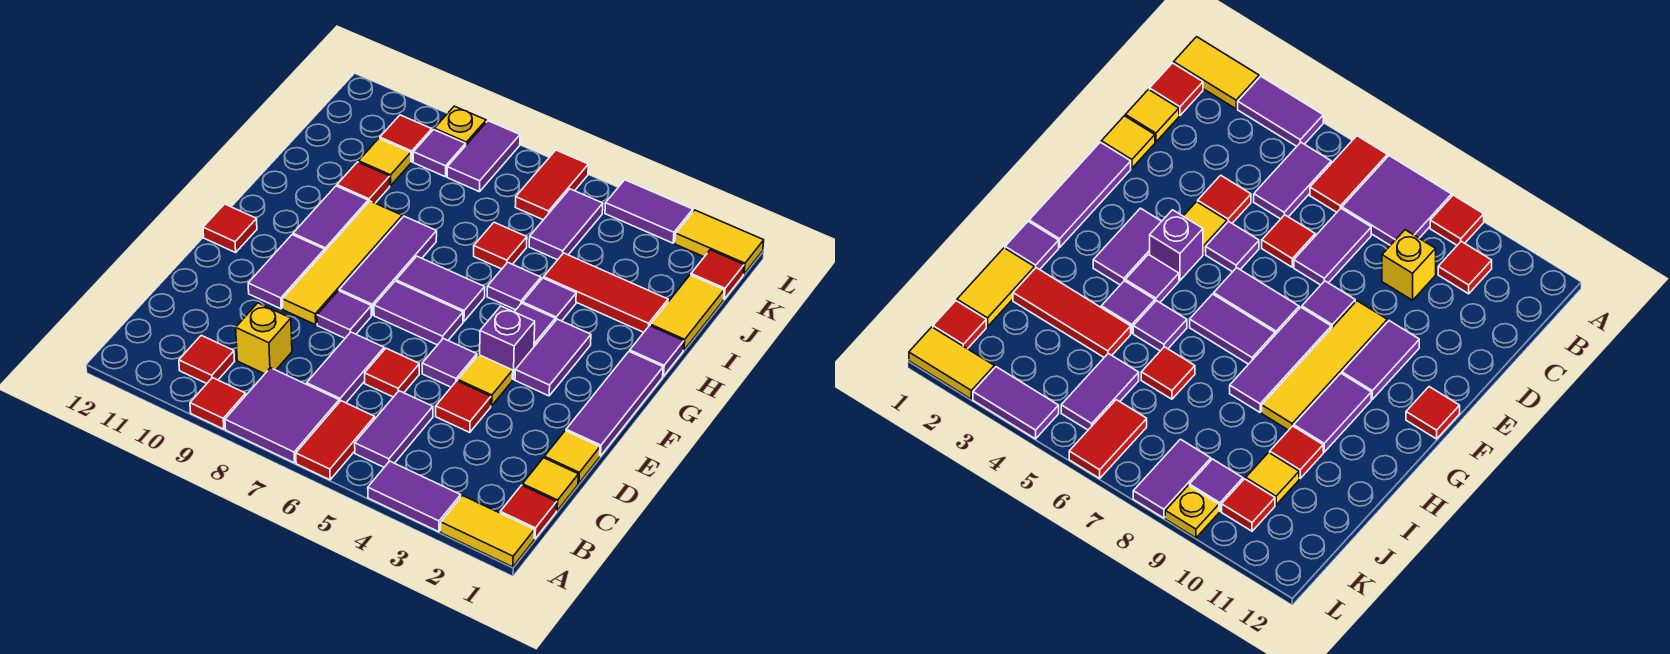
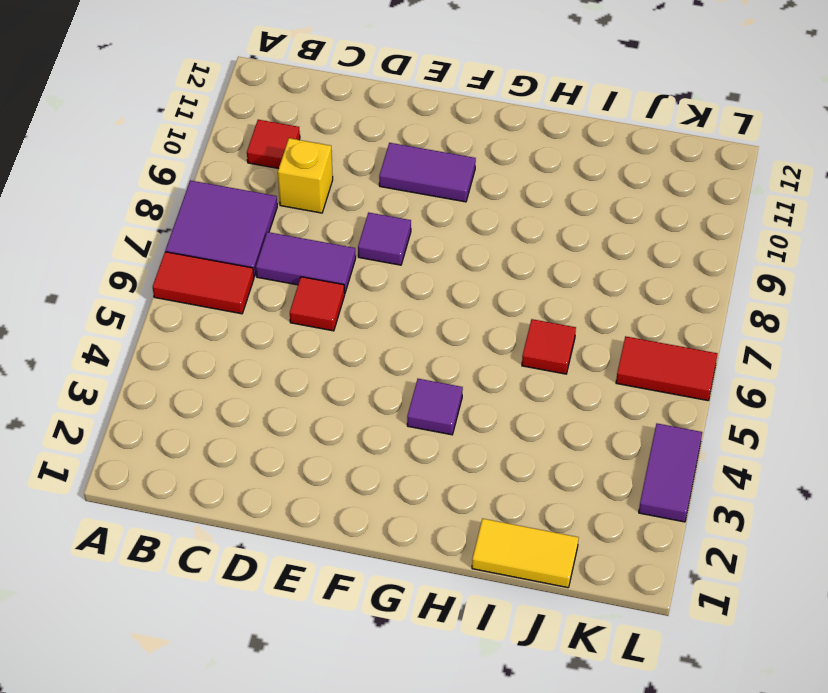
none -> yellow 1x2 tile [441,496,534,567]
none -> purple 1x2 tile [368,461,461,532]
none -> red 1x1 tile [190,378,246,429]
none -> red 1x1 tile [500,485,557,539]

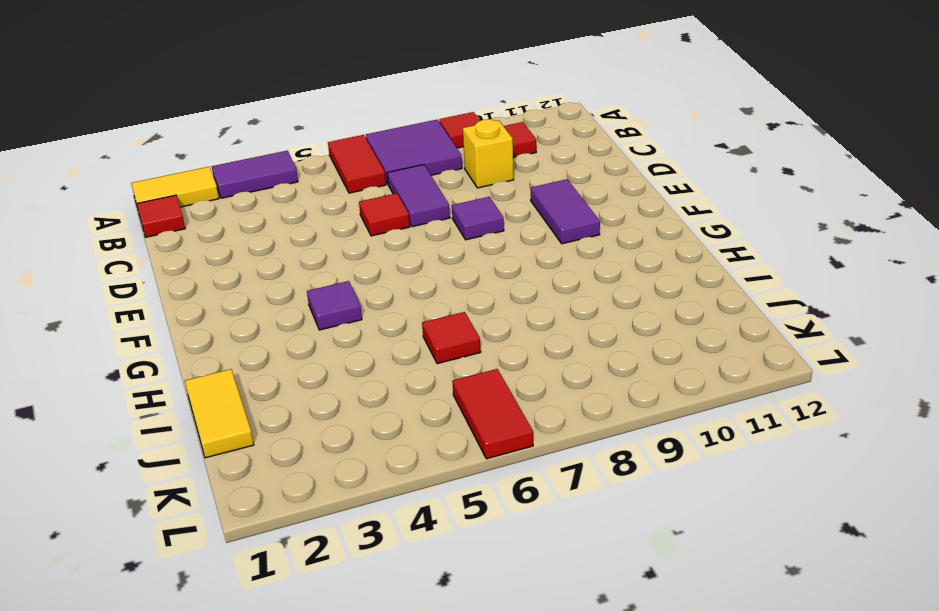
none -> purple 1x2 tile [355,391,433,467]
none -> yellow 1x1 tile [522,458,578,511]
none -> yellow 1x1 tile [544,431,600,483]
none -> red 1x1 tile [436,381,491,432]

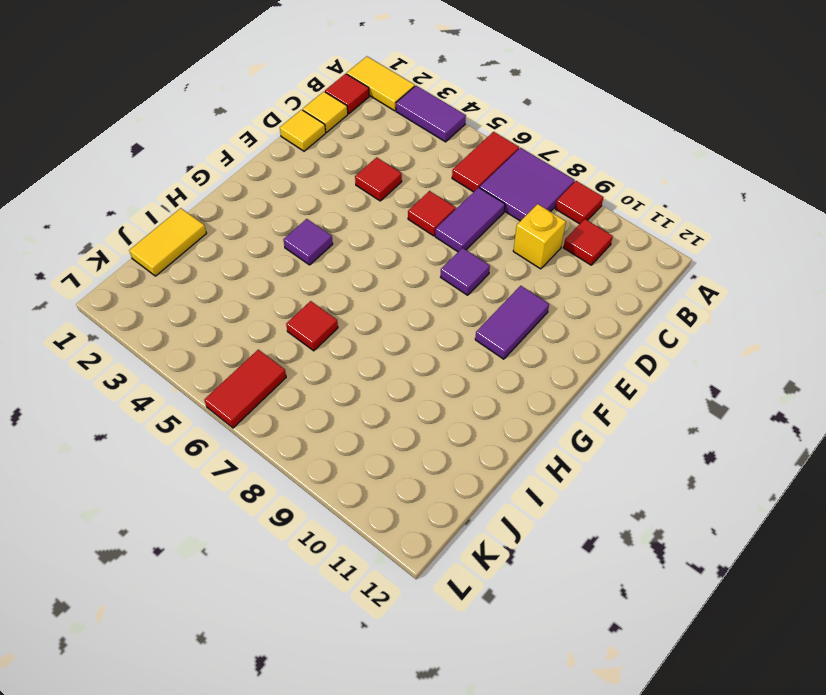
none -> purple 1x2 tile [355,391,433,467]
none -> purple 1x3 tile [566,351,663,456]
none -> yellow 1x1 tile [458,355,513,406]
none -> purple 1x1 tile [422,339,477,387]

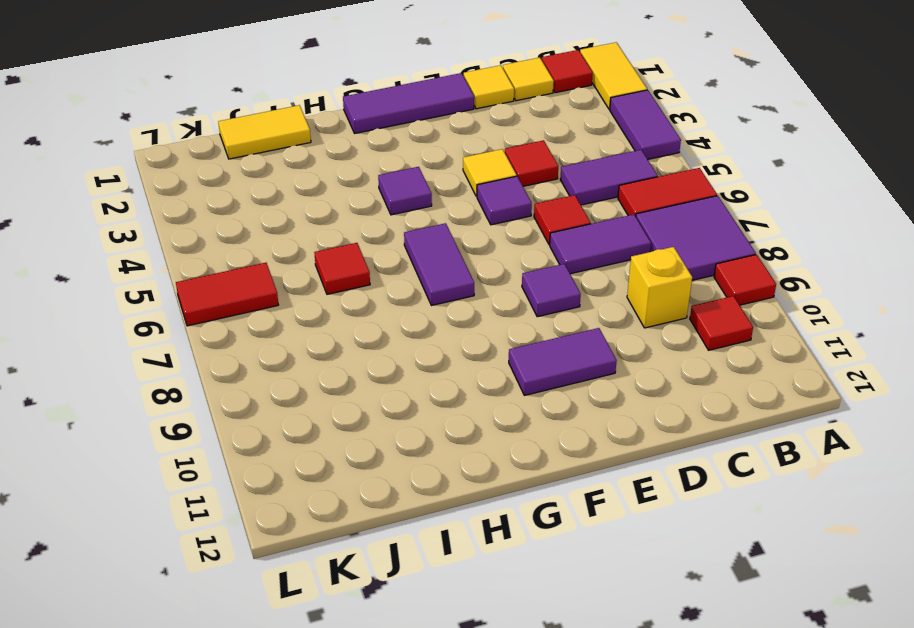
none -> yellow 1x4 tile [283,201,402,325]
none -> purple 1x2 tile [515,319,591,396]
none -> purple 1x1 brick [480,306,535,379]
none -> purple 1x2 tile [374,281,463,345]

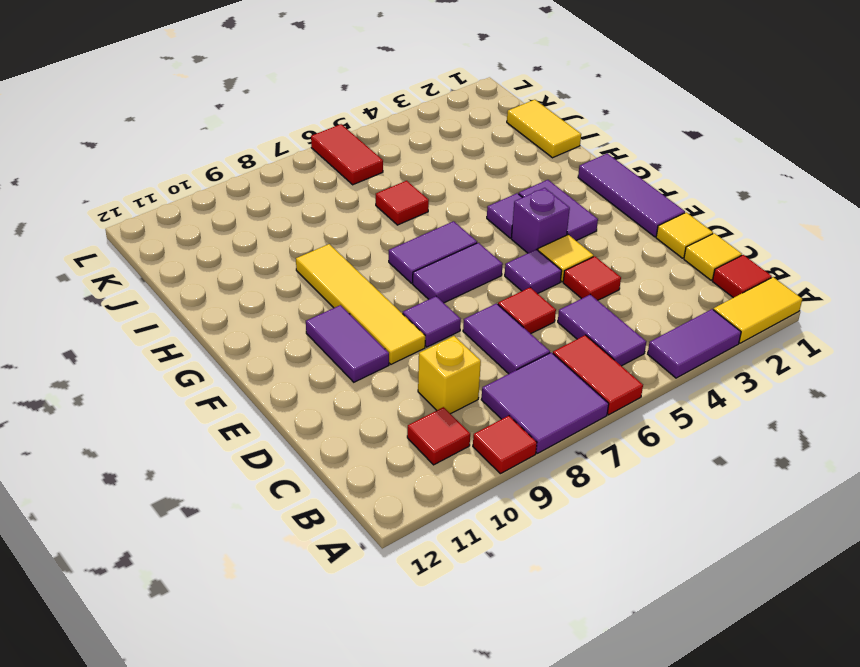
none -> purple 1x3 tile [339,216,437,315]
none -> red 1x1 tile [203,204,257,253]
none -> purple 1x2 tile [293,186,368,251]
none -> purple 1x1 tile [630,326,684,376]

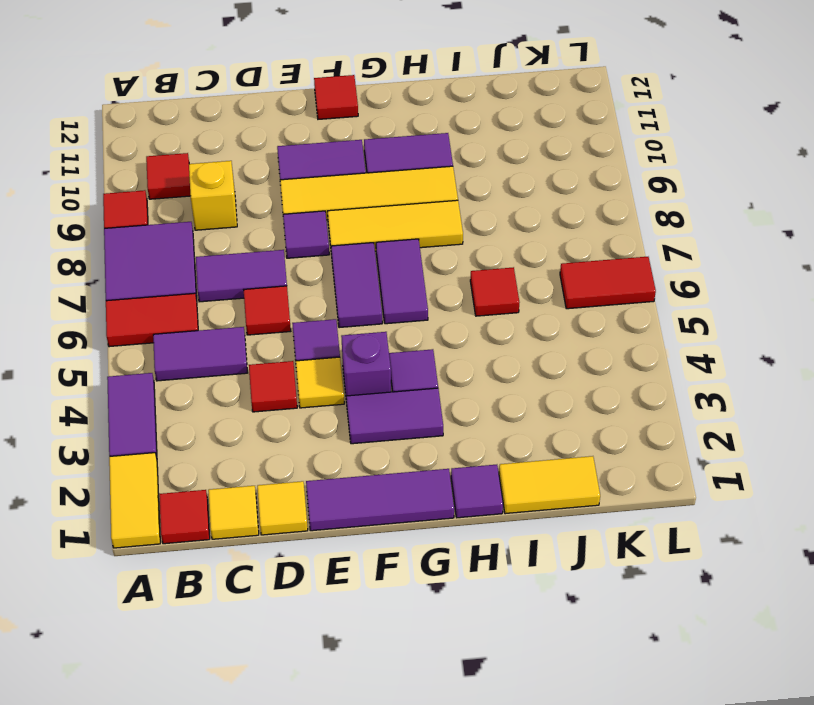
yellow 1x3 tile [328,200,463,255] -> purple 1x3 tile [339,216,437,315]
none -> purple 1x1 tile [523,278,576,321]
none -> purple 1x1 tile [487,262,541,310]
none -> red 1x3 tile [544,253,668,332]
none -> red 1x1 tile [337,162,390,203]

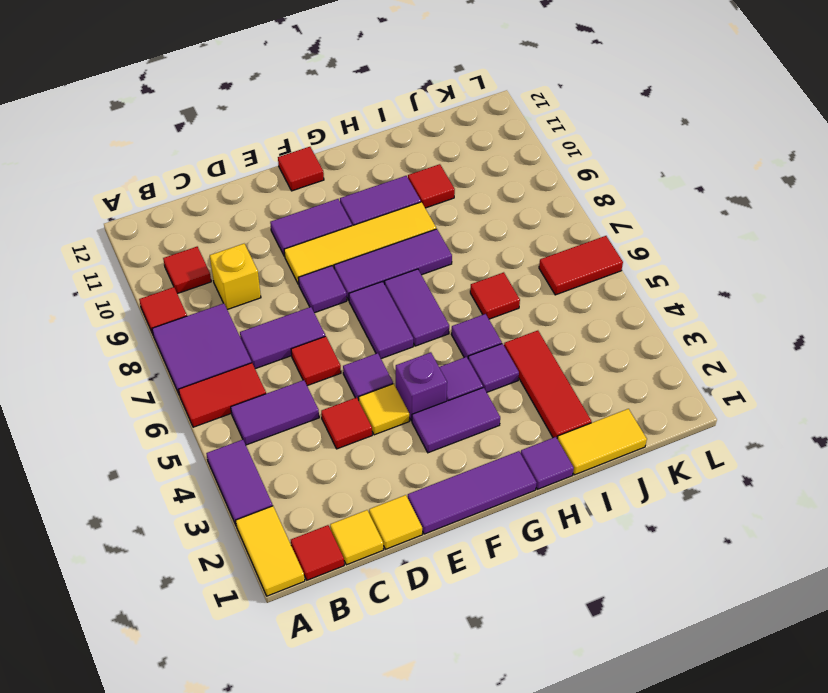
none -> purple 1x2 tile [529,189,603,260]
none -> yellow 1x1 tile [359,139,411,186]
none -> red 1x1 tile [691,250,744,299]
none -> purple 1x2 tile [447,121,520,192]

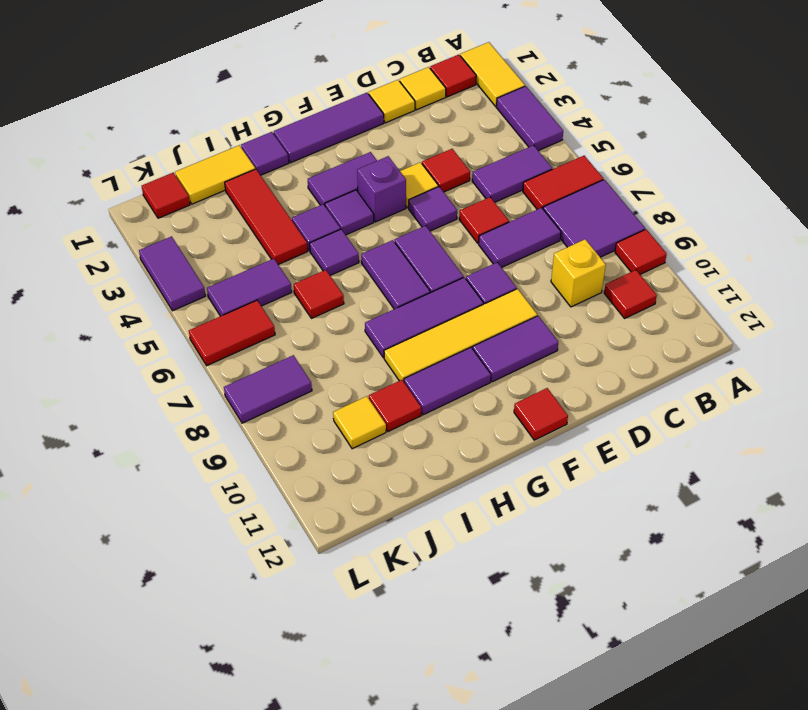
none -> purple 1x1 tile [413,130,466,177]
none -> red 1x1 tile [380,115,432,162]
none -> yellow 1x2 tile [675,210,764,274]
none -> yellow 1x1 plate [434,106,486,145]

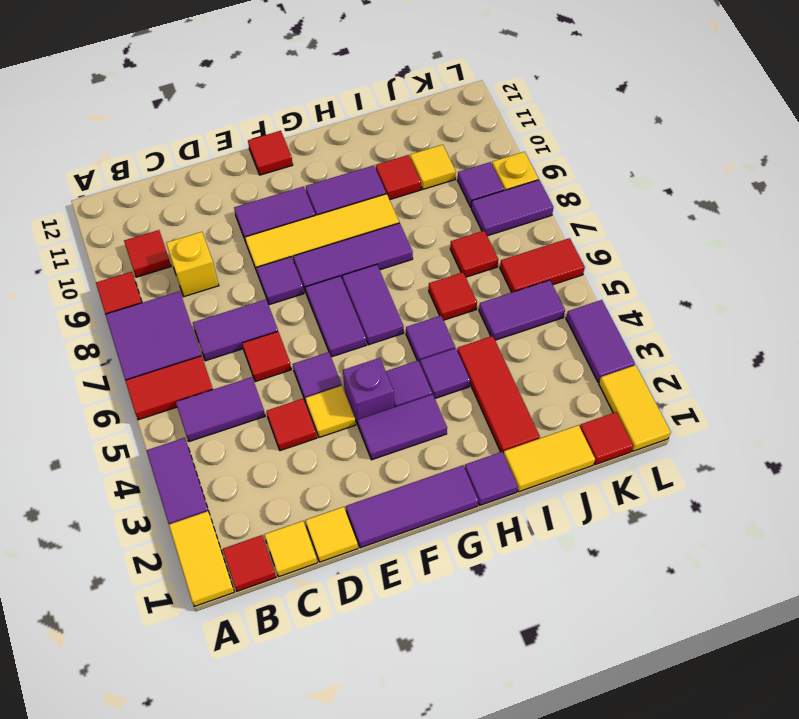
red 1x1 tile [450,231,498,277] -> red 1x1 tile moved to [380,115,432,162]

